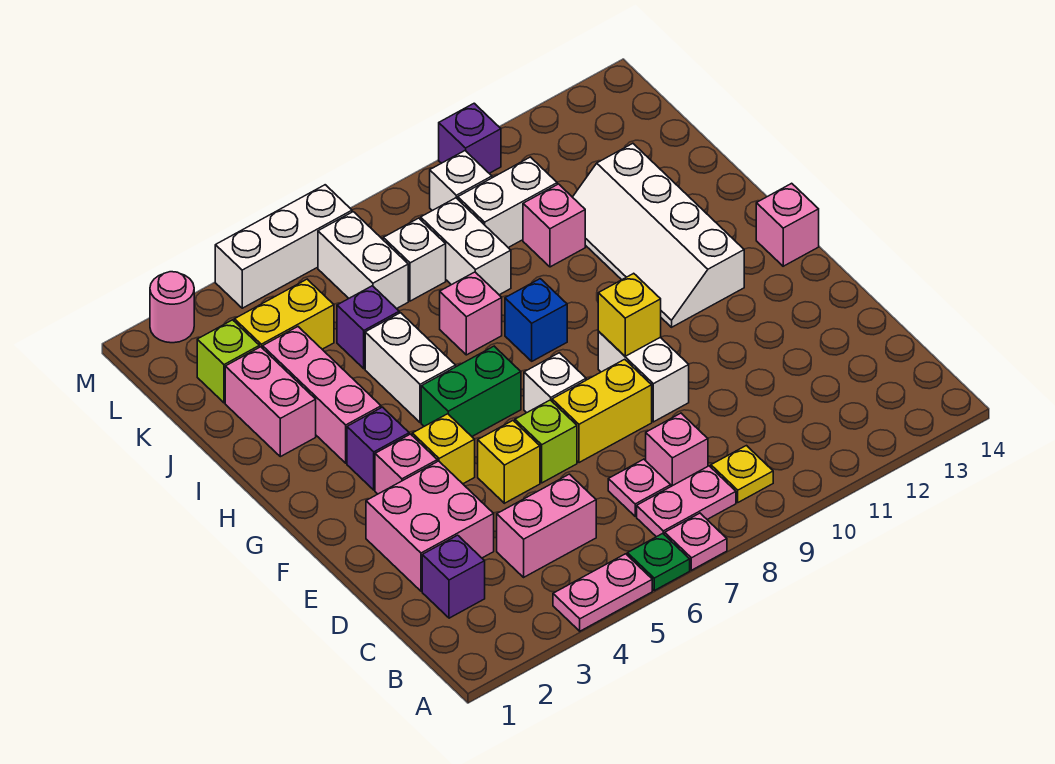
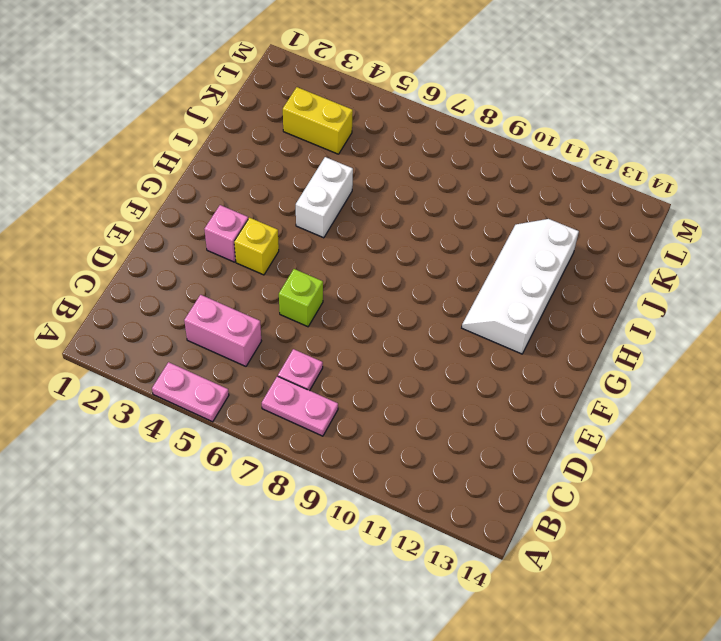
none -> green 1x1 plate [627,534,690,591]
none -> pink 1x1 plate [665,513,727,570]
none -> yellow 1x1 plate [711,446,773,502]
none -> purple 1x1 brick [422,535,485,618]

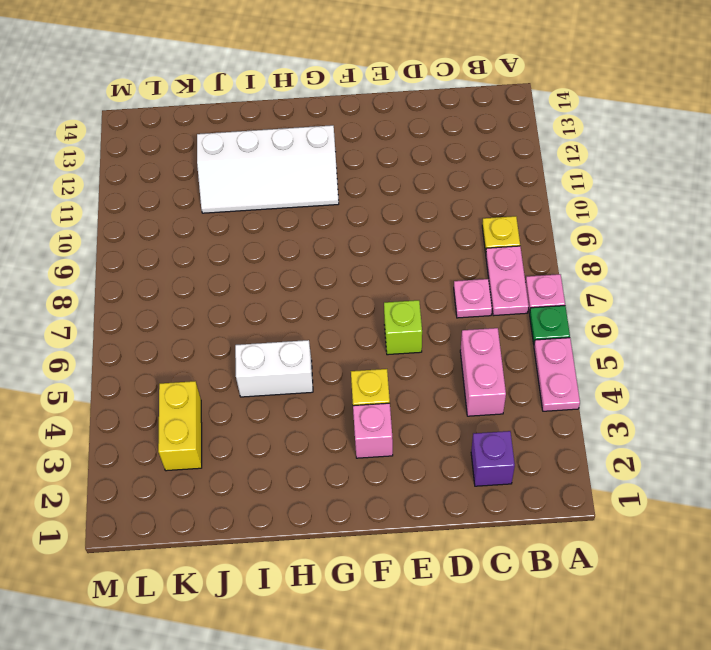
none -> pink 1x1 brick [646,413,708,486]
none -> pink 2x2 brick [366,461,494,591]
none -> yellow 1x1 brick [478,421,540,503]
none -> yellow 1x2 brick [552,359,652,463]

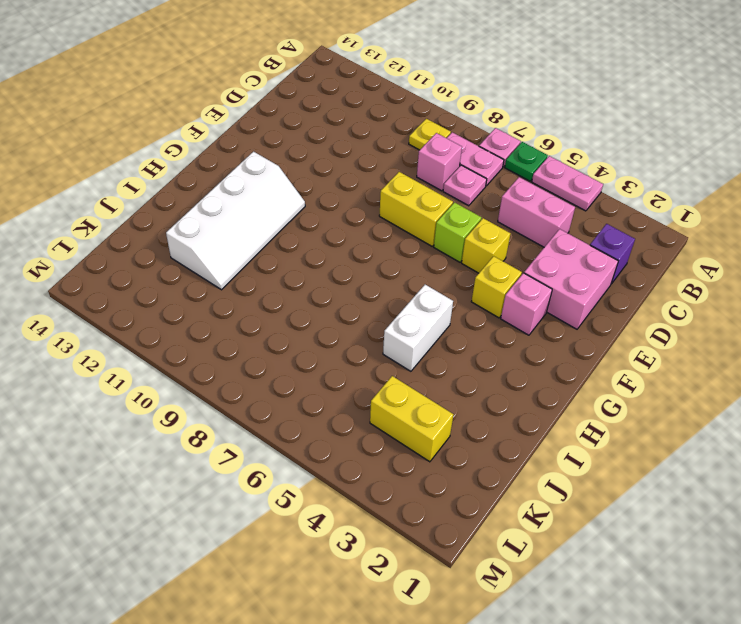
none -> white 1x2 brick [598,332,689,422]
none -> white 1x1 brick [524,353,586,413]
none -> purple 1x1 brick [347,407,409,490]
none -> green 1x2 brick [421,346,521,436]

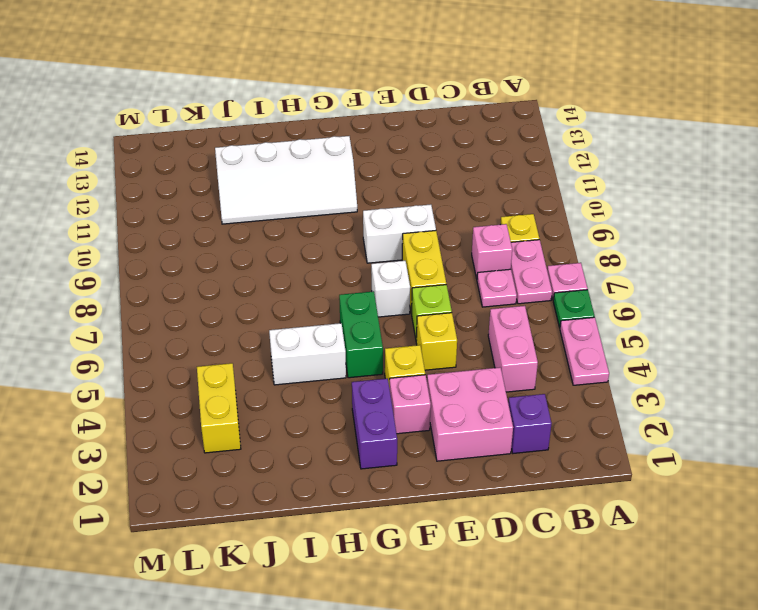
purple 1x2 brick [352,379,397,469] -> purple 1x1 brick [347,407,409,490]
none -> pink 1x1 brick [756,183,819,266]
none -> pink 1x3 brick [263,327,381,463]
none -> blue 1x1 brick [505,279,567,361]
none -> pink 1x2 brick [225,347,316,457]

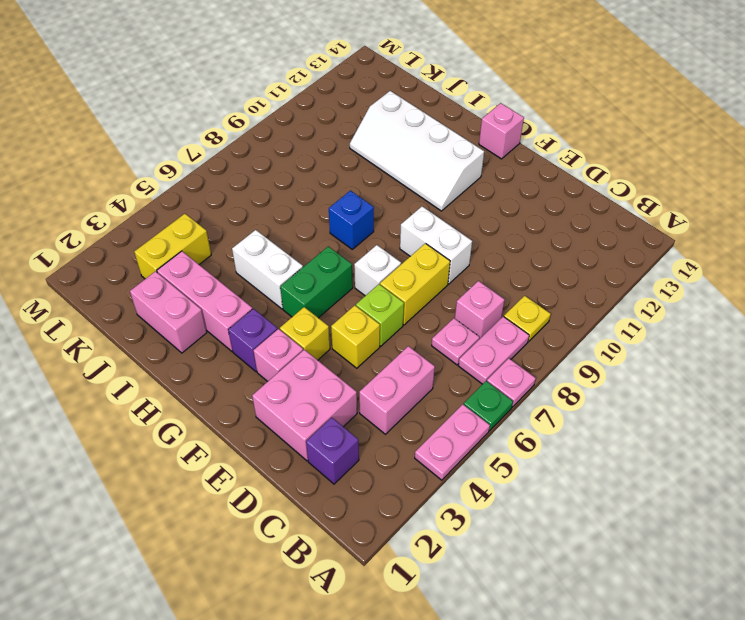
none -> pink 1x1 brick [440,272,502,355]
none -> purple 1x1 brick [337,286,399,369]
none -> white 1x2 brick [421,198,511,295]
none -> pink 1x1 brick [523,184,585,267]

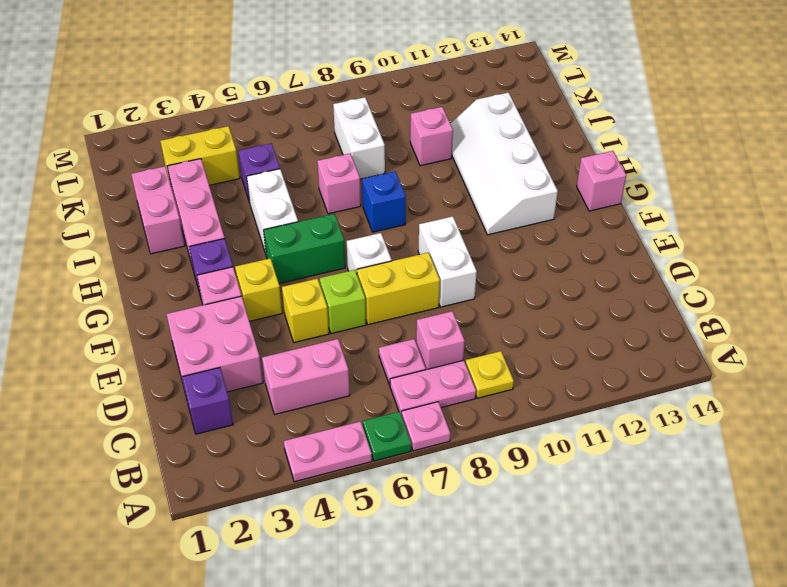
none -> lime 1x1 brick [197,320,259,403]
none -> white 1x2 brick [318,212,408,309]
none -> white 1x1 brick [383,218,446,301]
none -> white 1x2 brick [458,157,557,248]

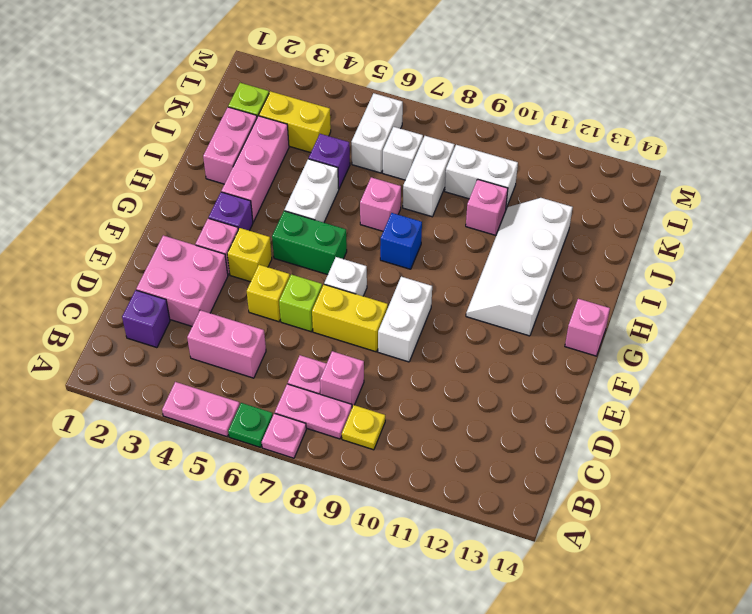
none -> white 1x1 brick [430,151,492,211]
none -> pink 1x1 round brick [150,272,194,343]
none -> white 1x3 brick [215,185,352,308]
none -> purple 1x1 brick [439,103,501,173]

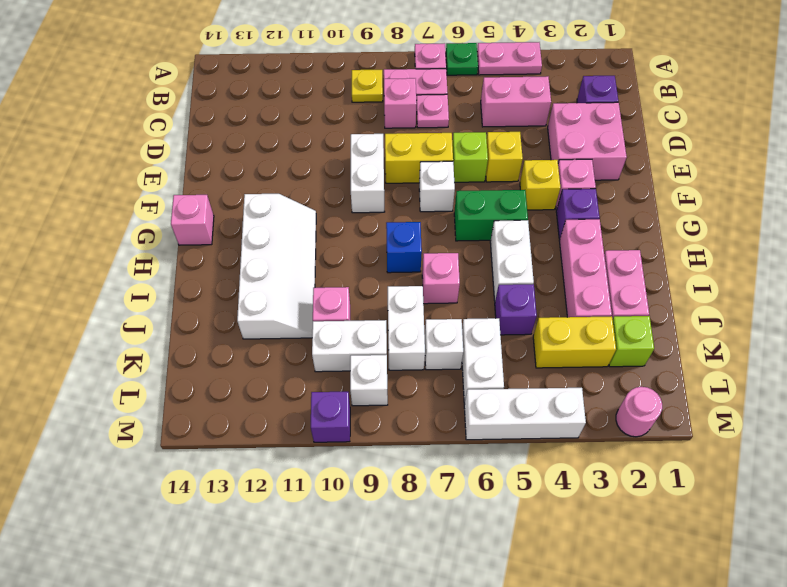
none -> yellow 1x1 brick [598,273,661,356]

